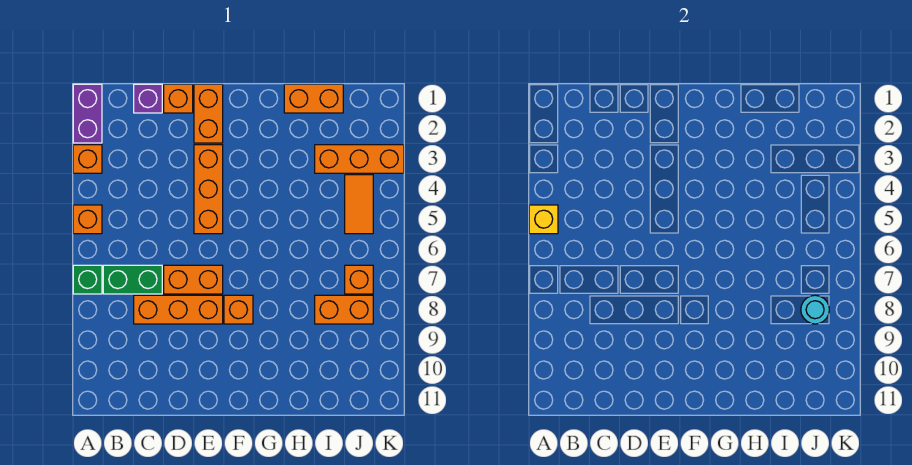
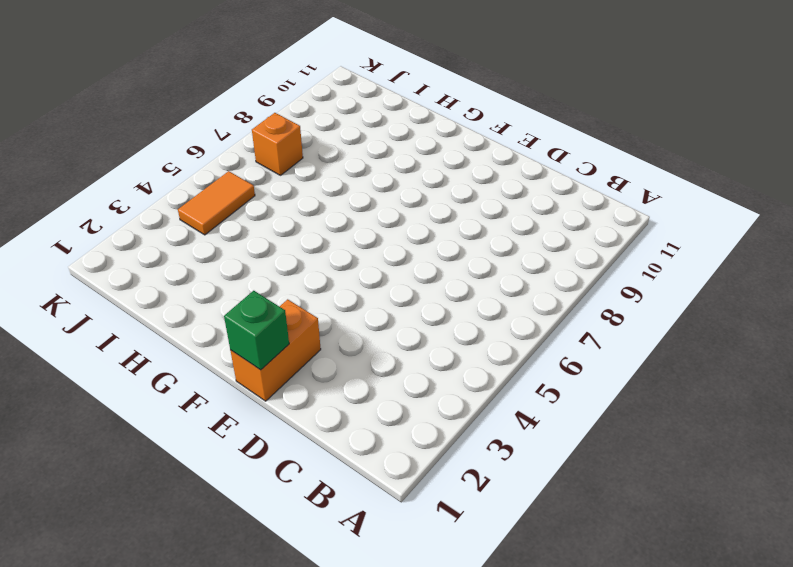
green 1x1 brick [224,291,289,370] -> green 1x1 brick moved to [73,265,102,294]
none -> purple 1x2 brick [73,84,102,143]
none -> orange 1x1 brick [73,145,102,173]
none -> orange 1x1 brick [73,205,102,234]

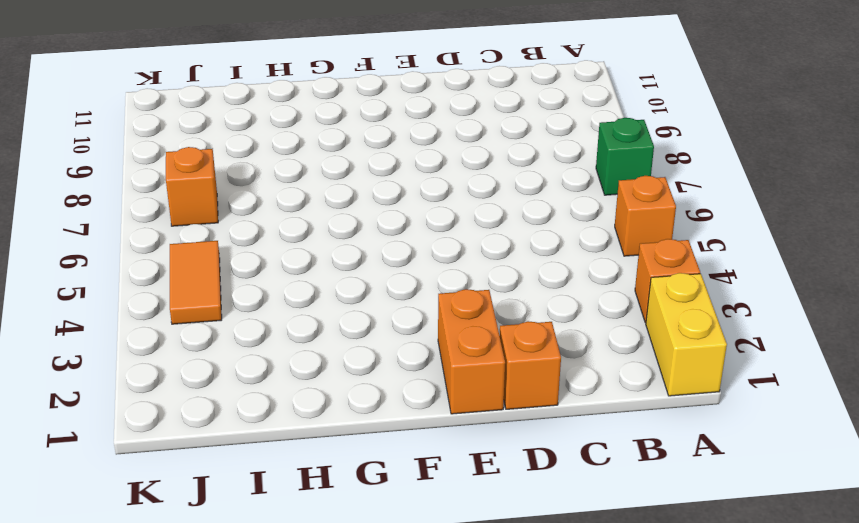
yellow 1x2 brick [646,273,727,396] -> purple 1x2 brick [73,84,102,143]
none -> green 1x2 brick [103,265,162,294]
none -> purple 1x1 brick [134,84,162,113]
none -> orange 1x3 brick [134,295,223,324]

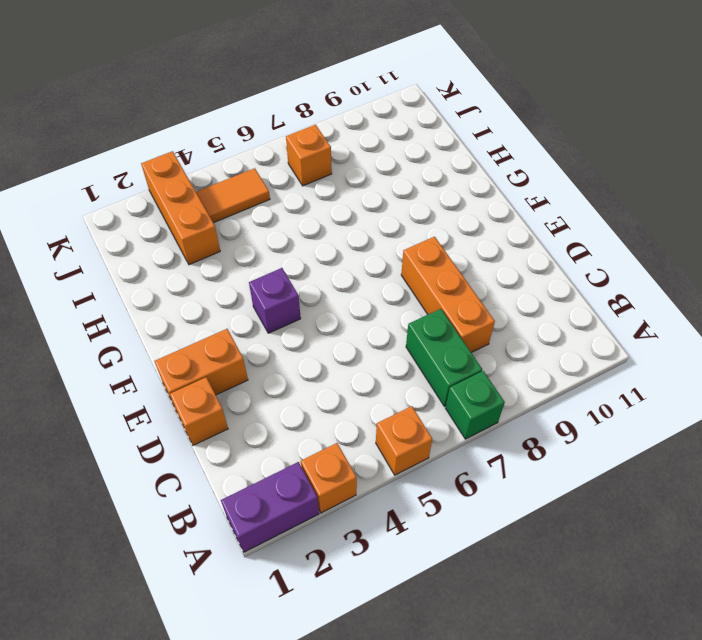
purple 1x1 brick [249,268,301,333] -> purple 1x1 brick moved to [134,84,162,113]
none -> orange 1x2 brick [164,265,223,294]
none -> orange 1x3 brick [194,145,223,234]
none -> orange 1x1 brick [224,295,253,324]

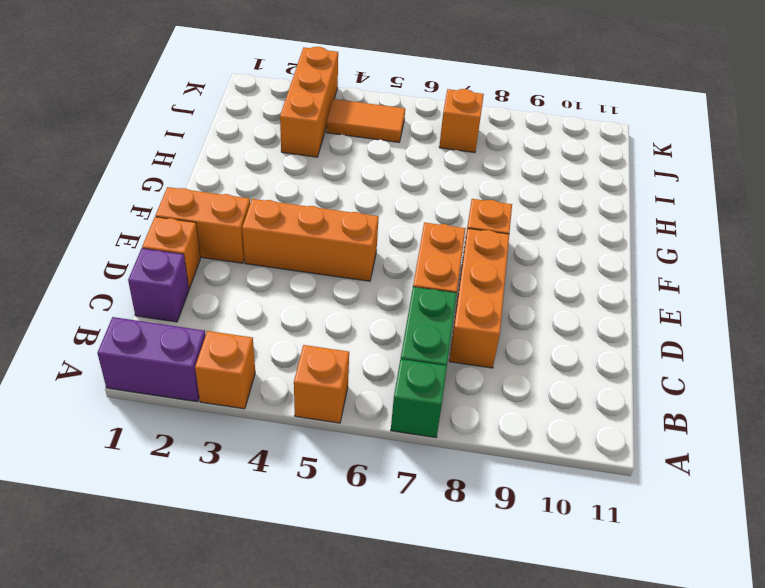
none -> orange 1x2 brick [284,84,343,113]
none -> orange 1x2 brick [315,295,373,324]
none -> yellow 1x1 brick [529,205,558,234]

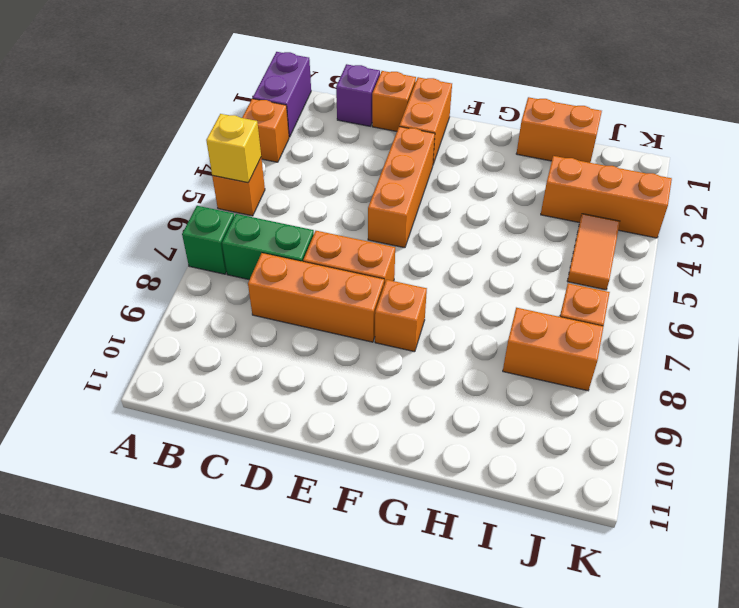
none -> cyan 1x1 round brick [801,295,829,324]

